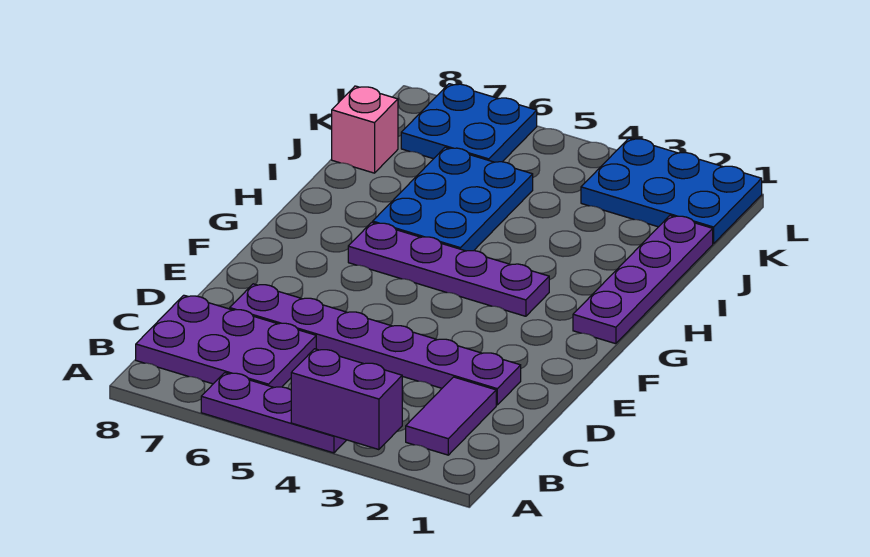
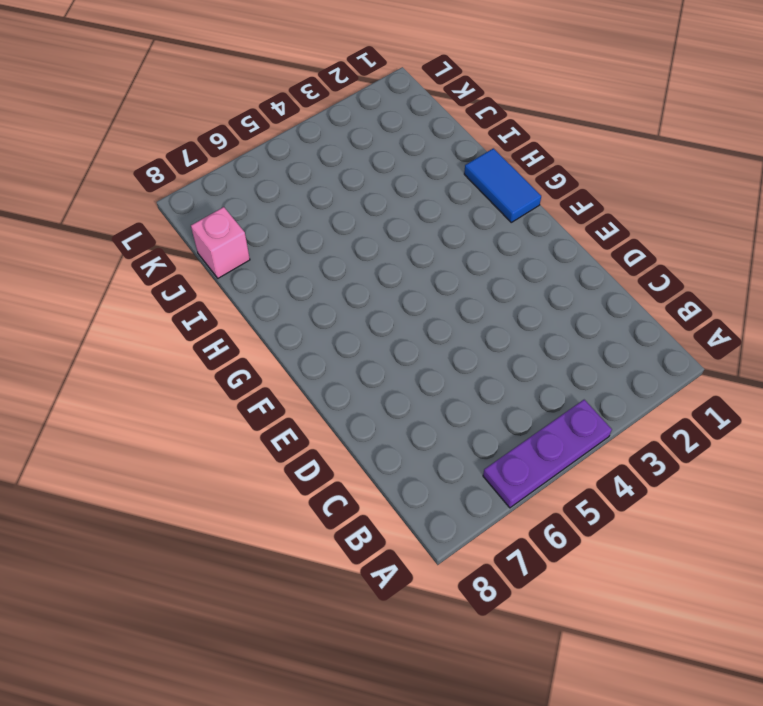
blue 1x2 tile [464,148,541,222] -> purple 1x4 plate [573,216,713,344]
none -> purple 1x2 tile [406,377,496,455]
none -> purple 2x3 plate [136,295,316,387]

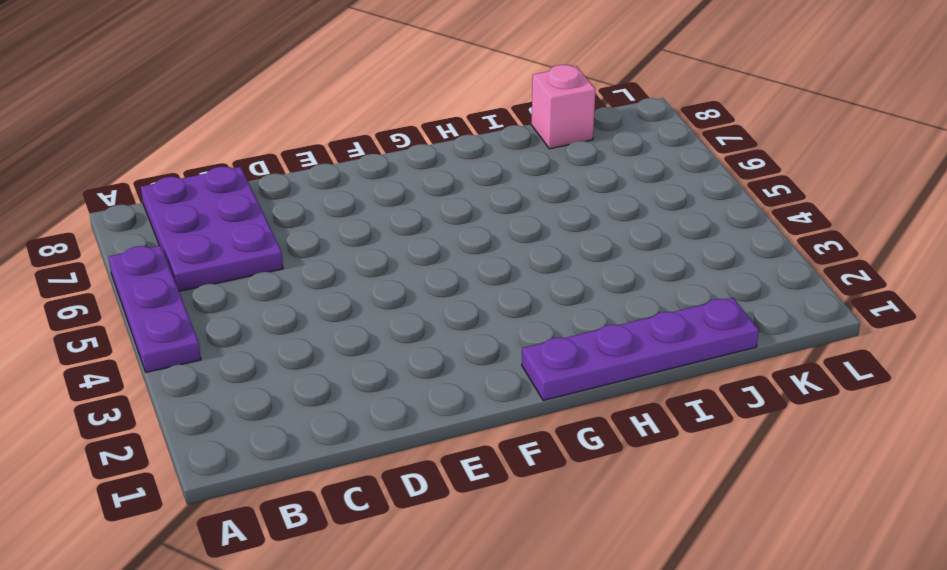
none -> purple 1x2 tile [406,377,496,455]
none -> purple 1x6 plate [230,284,521,405]

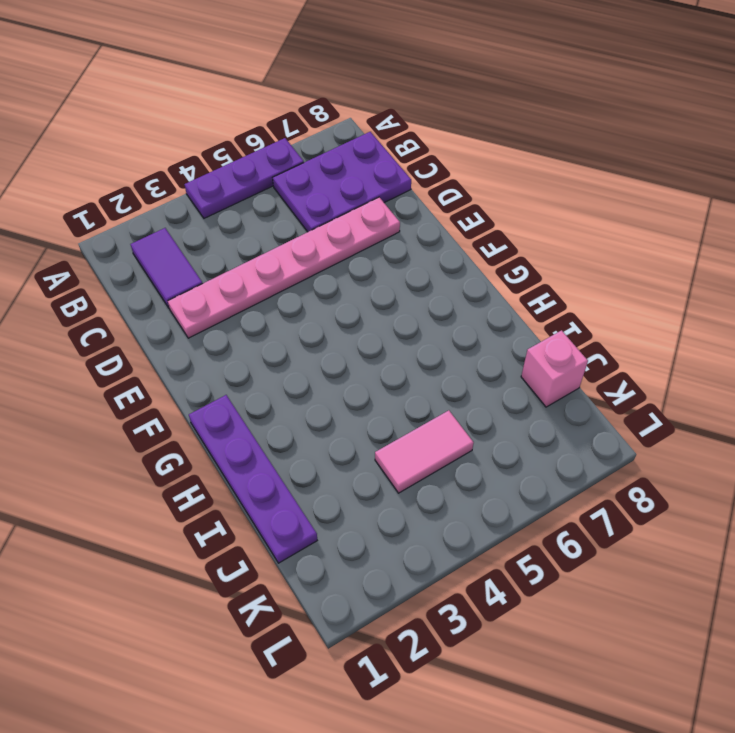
pink 1x6 plate [168,197,400,338] -> purple 1x6 plate [230,284,521,405]
pink 1x2 tile [375,410,474,493] -> blue 2x3 plate [373,147,533,251]
none -> purple 1x4 plate [348,222,549,316]
none -> blue 2x3 plate [581,138,762,243]

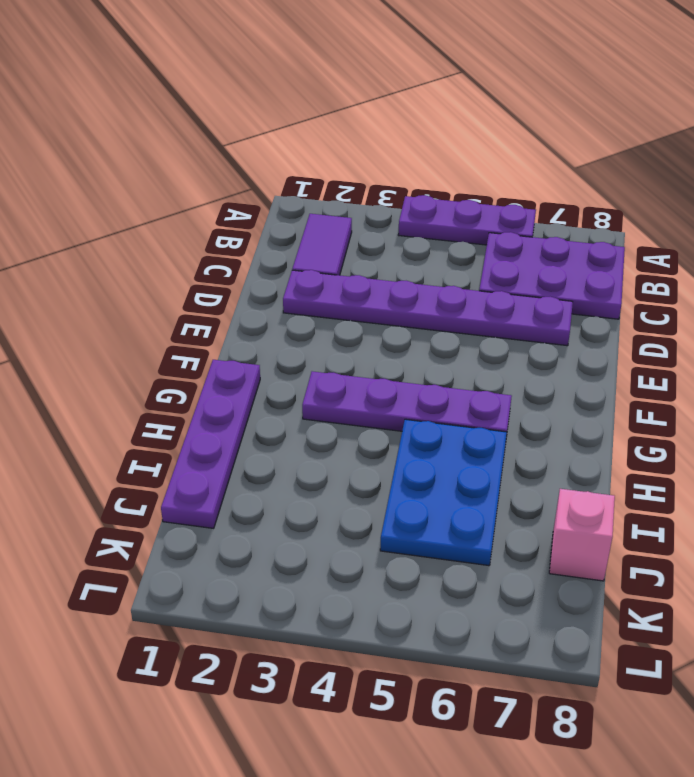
none -> blue 2x3 plate [581,138,762,243]
none -> blue 2x2 plate [401,84,537,162]

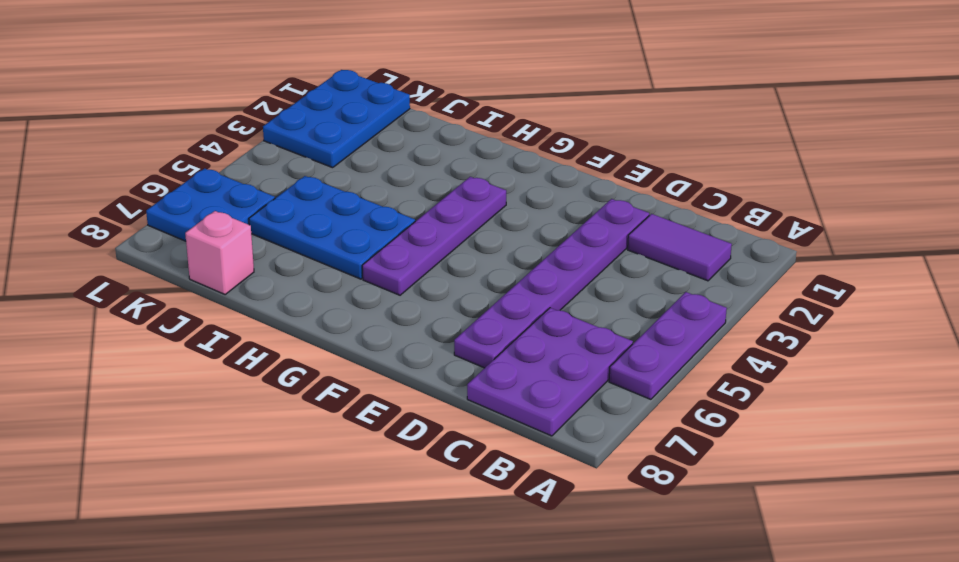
none -> purple 1x4 plate [573,216,713,344]
none -> purple 1x2 brick [291,349,402,450]

